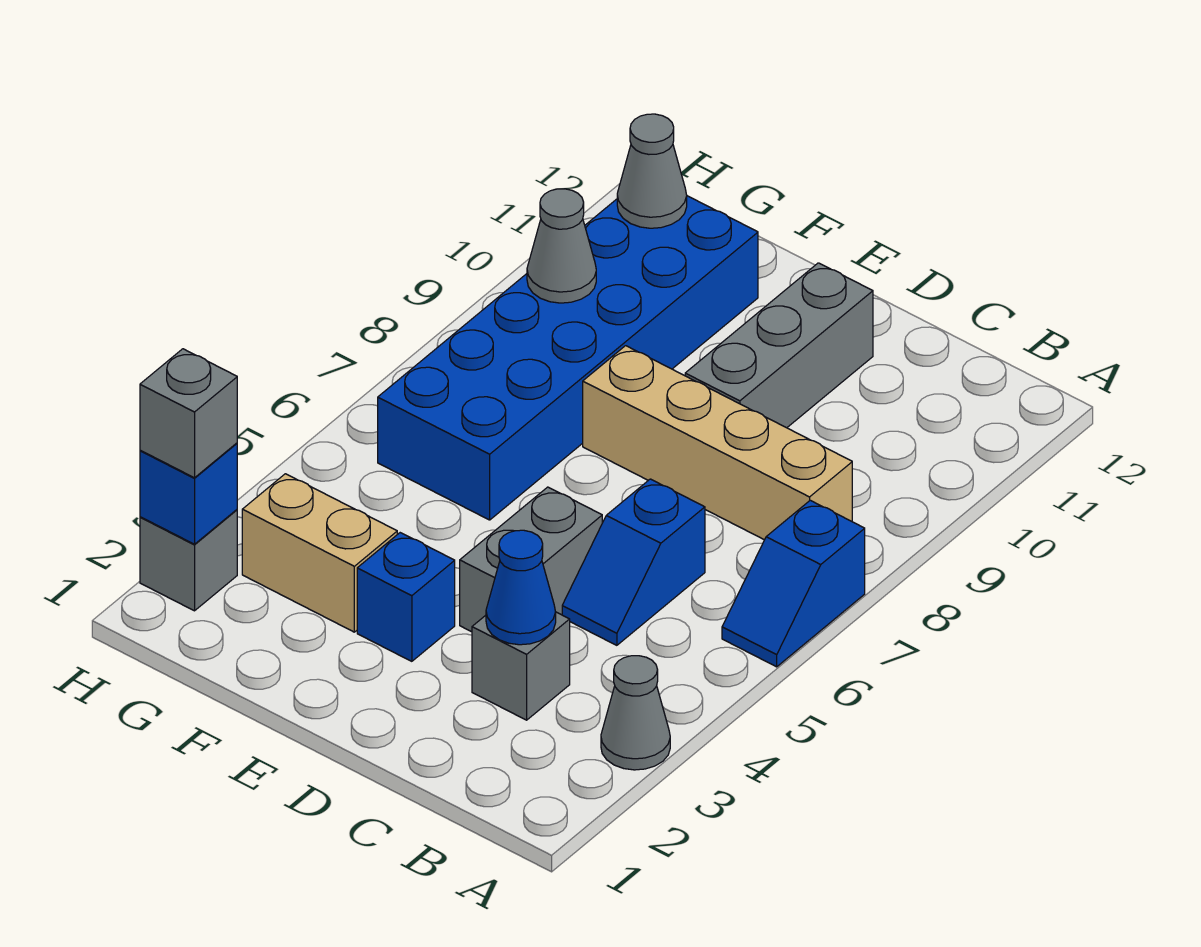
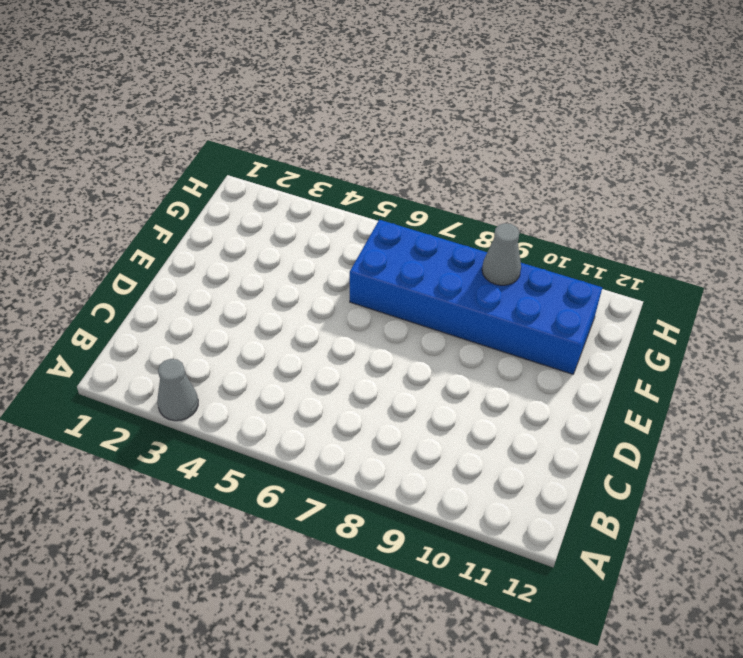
none -> blue 1x2 slope [722,500,865,667]
none -> tan 1x4 brick [583,346,852,540]
none -> grey 1x1 brick [472,612,570,720]

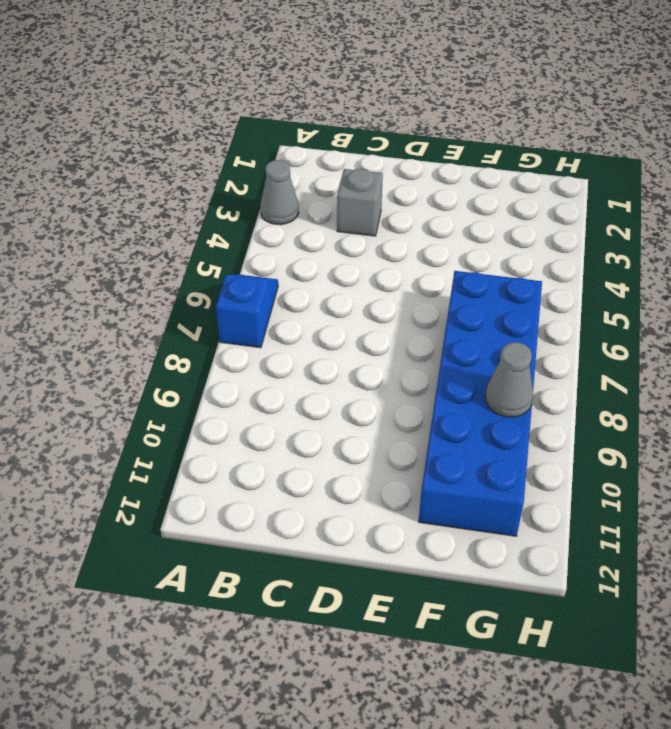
none -> tan 1x4 brick [583,346,852,540]
none -> blue 1x2 slope [562,479,705,645]
none -> grey 1x2 brick [460,487,602,632]

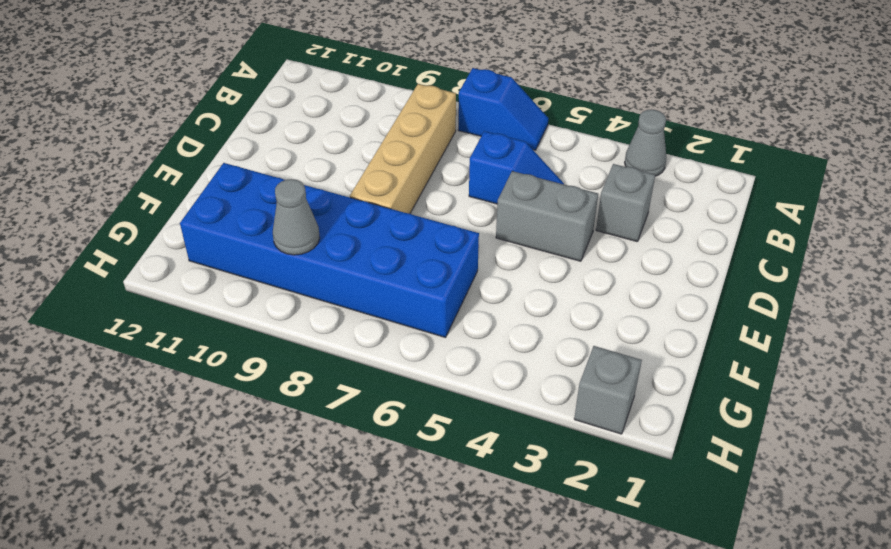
none -> grey 1x3 brick [685,263,873,428]
none -> blue 1x1 brick [357,533,455,661]
none -> tan 1x2 brick [242,474,397,632]

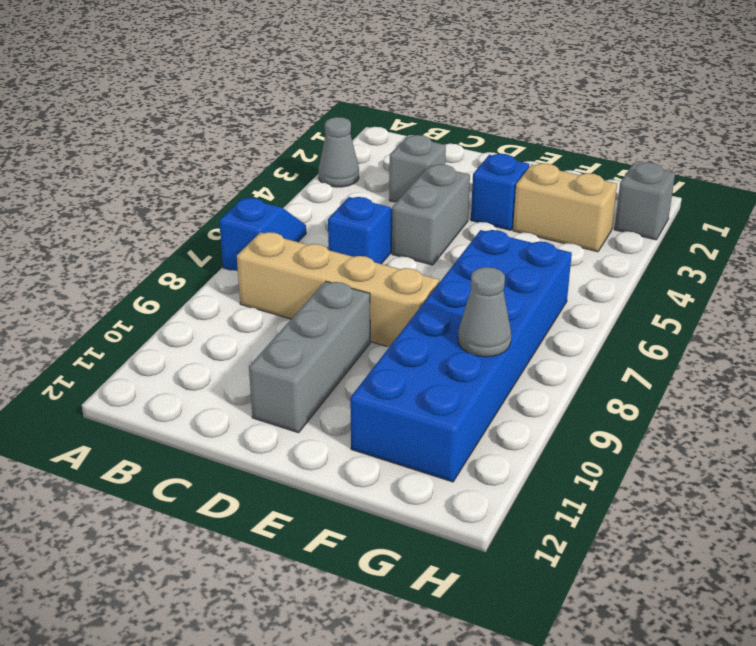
none -> blue 1x1 cone [486,530,556,645]
none -> grey 1x1 cone [617,114,687,228]
none -> blue 1x1 brick [140,443,237,544]

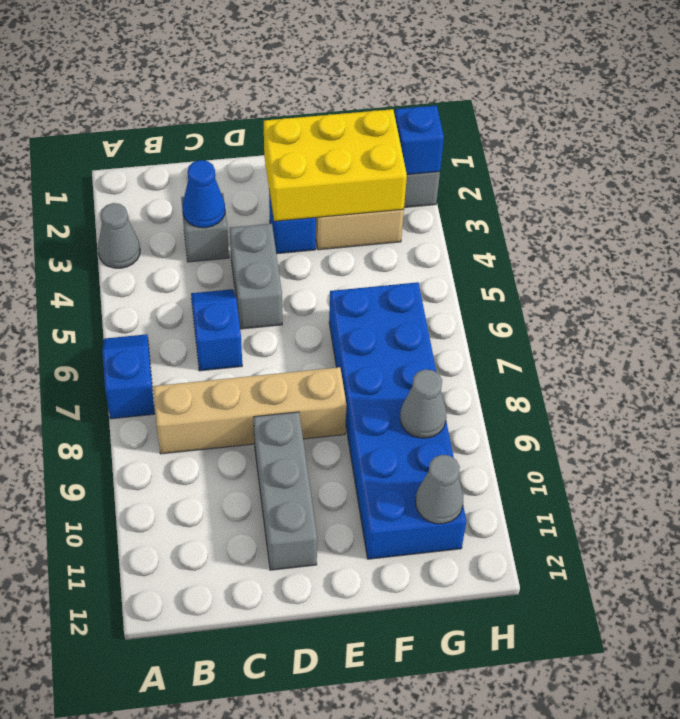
yellow 2x3 brick [264,109,407,221] -> none
none -> grey 1x1 brick [140,349,237,478]

